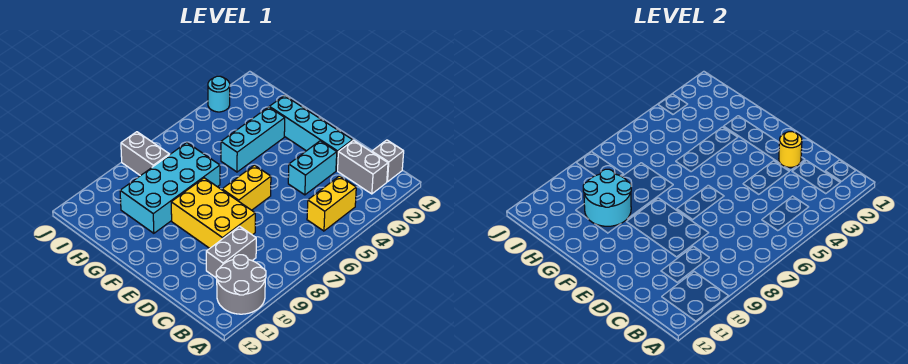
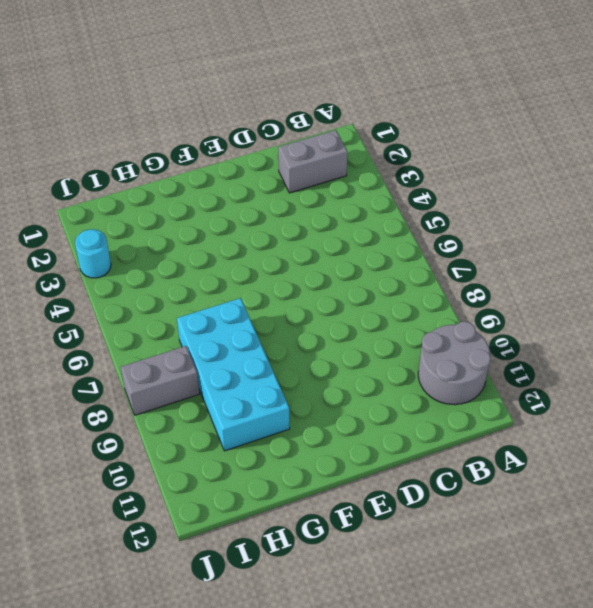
none -> grey 1x1 brick [372,140,404,182]
none -> yellow 1x2 brick [307,176,356,231]
none -> grey 1x2 brick [206,226,256,278]

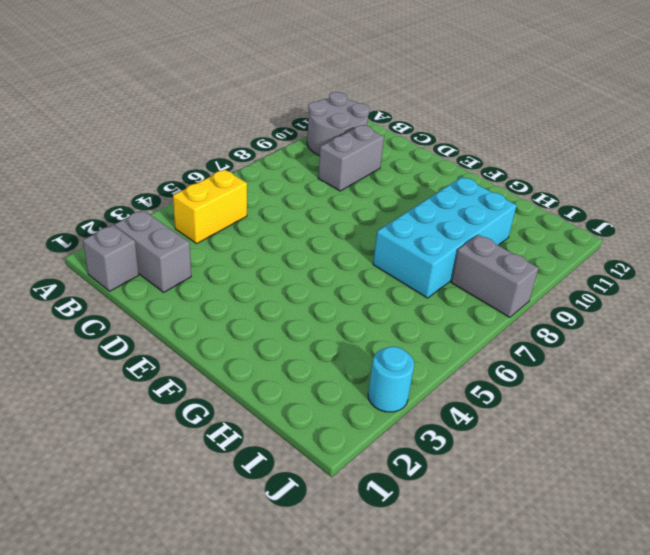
none -> cyan 1x4 brick [270,96,353,171]
none -> cyan 1x2 brick [288,141,337,195]
none -> yellow 2x3 brick [171,178,255,248]

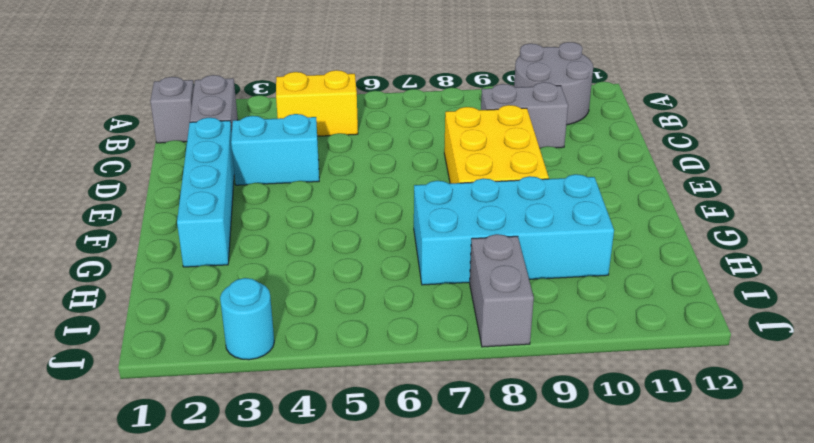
none -> yellow 1x2 brick [222,165,271,210]
none -> cyan 1x3 brick [221,107,285,172]
none -> yellow 1x1 round brick [779,132,802,167]

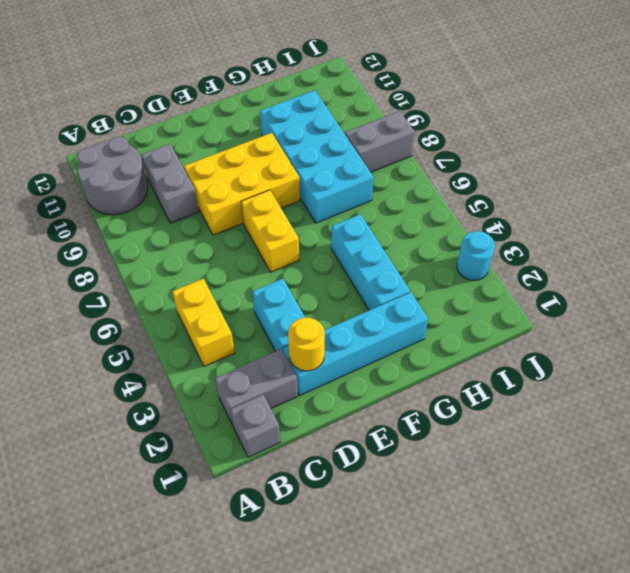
none -> cyan 2x2 round brick [583,169,631,226]

